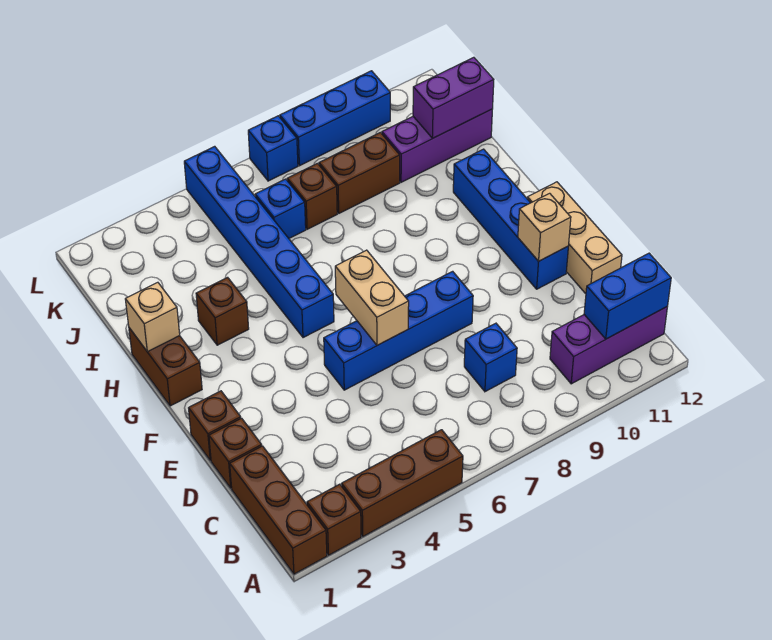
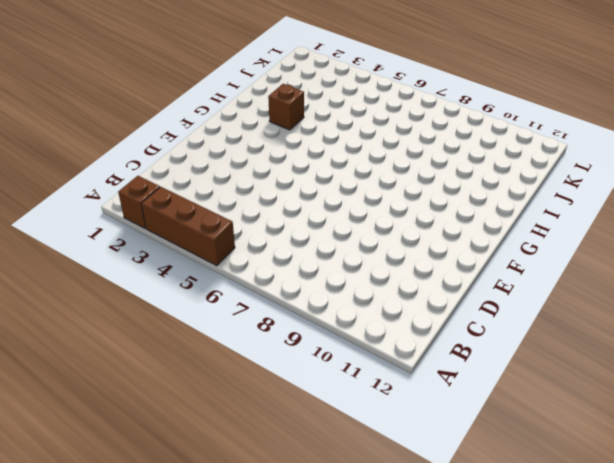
none -> brown 1x3 brick [230,446,327,574]
none -> purple 1x3 brick [550,307,667,384]
none -> blue 1x1 brick [464,323,517,392]

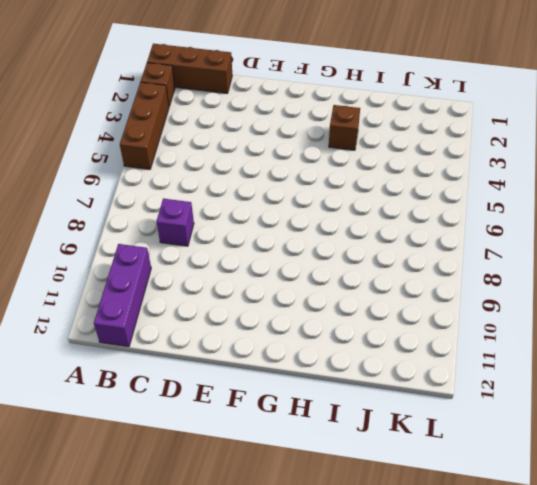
purple 1x1 brick [156,199,194,246] -> blue 1x1 brick [464,323,517,392]
none -> brown 1x1 brick [209,418,262,488]
none -> tan 1x3 brick [527,182,622,294]
none -> brown 1x1 brick [189,391,241,460]

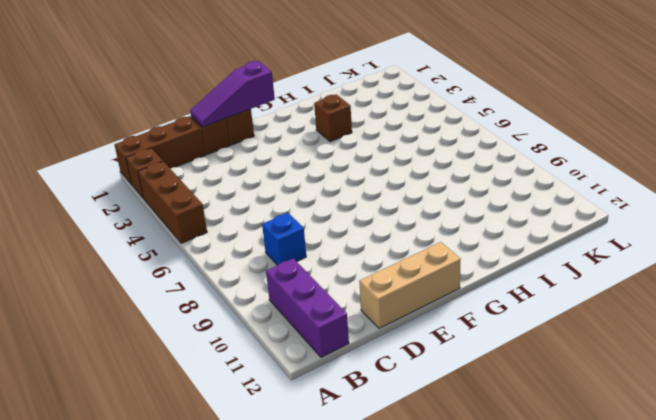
purple 1x3 slope [190,61,275,127] -> none
none -> blue 1x4 brick [324,271,473,390]
none -> blue 1x4 brick [453,149,568,289]
none -> brown 1x2 brick [129,328,202,406]

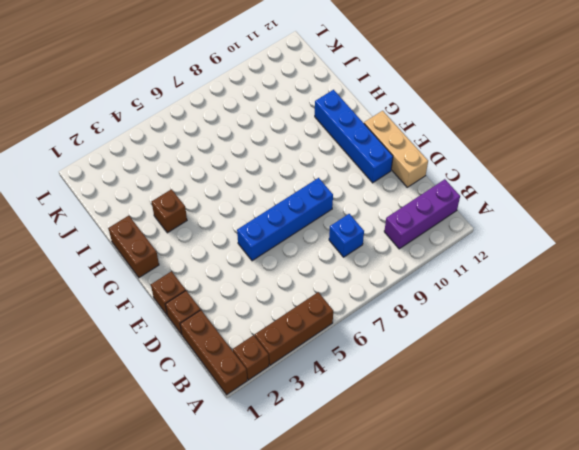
none -> blue 1x6 brick [184,146,334,338]
none -> blue 1x1 brick [255,179,306,238]
none -> brown 1x1 brick [287,163,337,229]

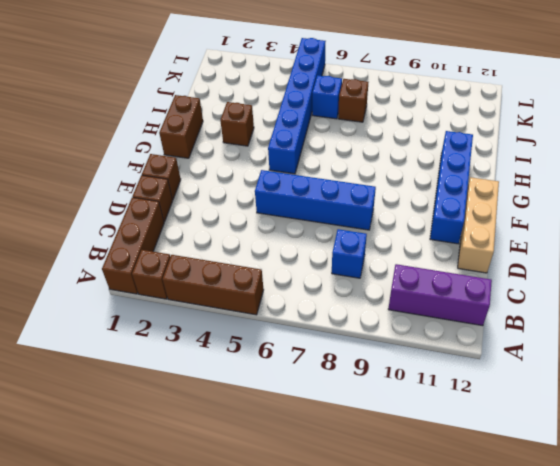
none -> brown 1x2 brick [319,132,400,213]
none -> purple 1x3 brick [382,109,492,182]
none -> blue 1x1 brick [248,116,298,181]

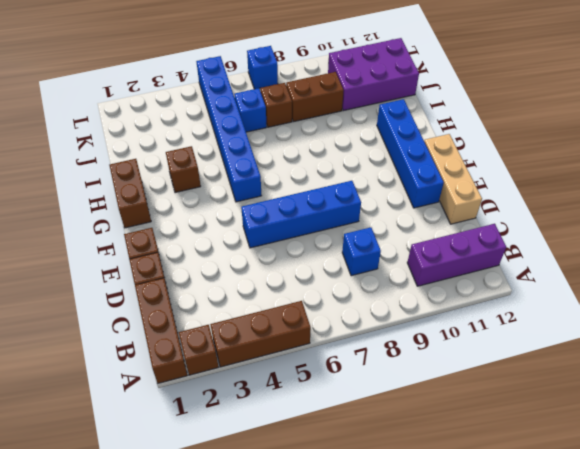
purple 2x3 brick [328,38,419,111] -> purple 1x3 brick [382,109,492,182]
none -> blue 1x3 brick [280,71,390,166]
none -> blue 1x2 brick [584,253,671,339]
none -> tan 1x2 brick [335,250,409,345]

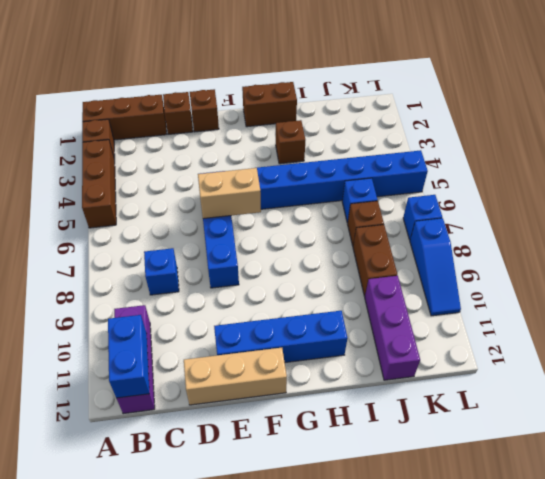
blue 1x3 slope [410,218,461,316] -> blue 1x3 brick [280,71,390,166]
none -> tan 1x1 brick [518,193,571,261]
none -> tan 1x1 brick [125,282,180,352]
none -> purple 1x2 brick [413,57,494,138]

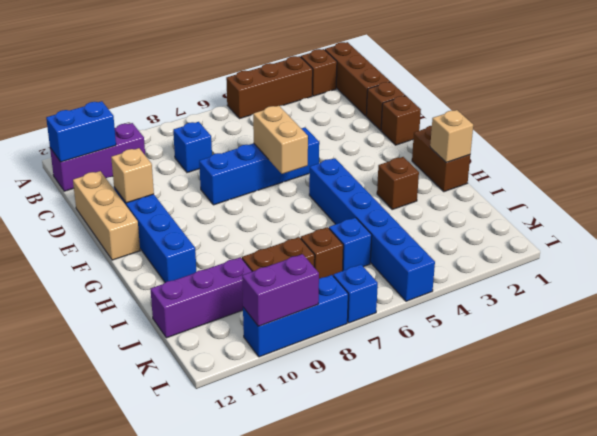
purple 1x2 brick [242,254,319,326] -> purple 1x2 brick moved to [413,57,494,138]

